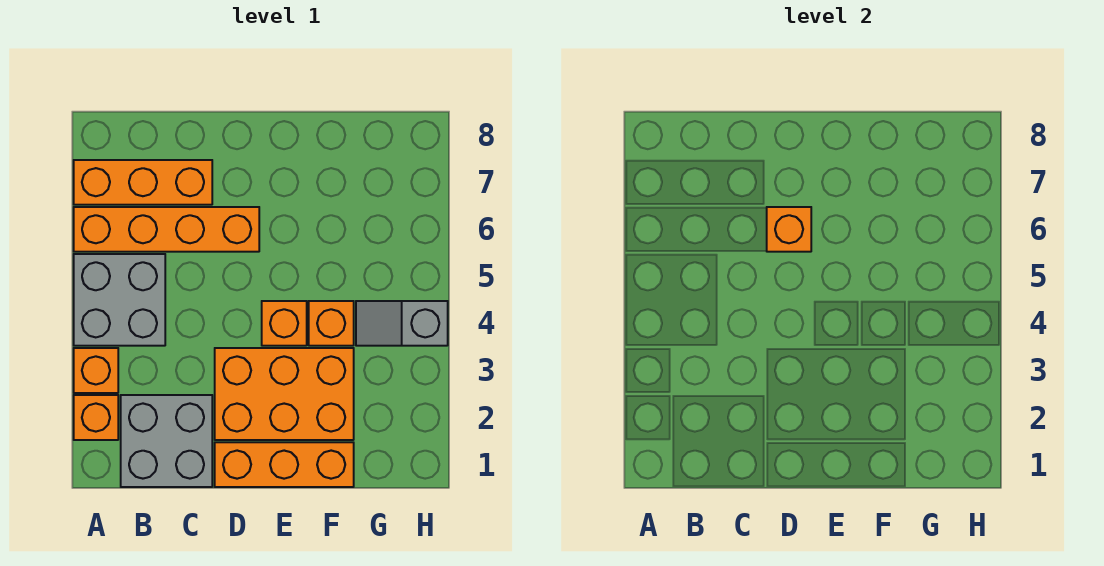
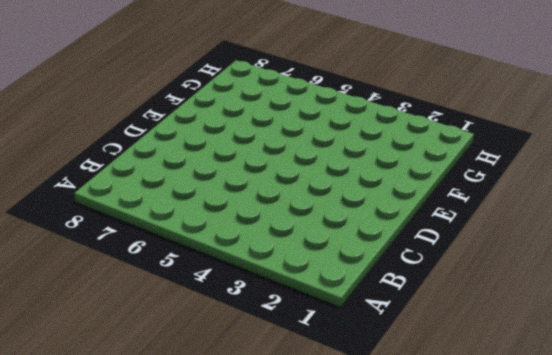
none -> orange 1x1 brick [74,395,118,440]
none -> orange 1x1 brick [74,348,118,393]
none -> grey 2x2 brick [74,254,165,346]

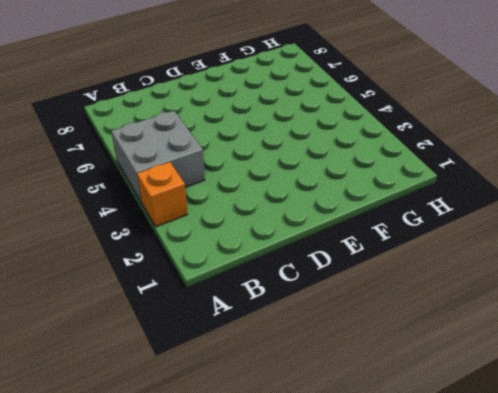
none -> orange 1x1 brick [74,395,118,440]
none -> orange 1x4 brick [74,207,259,252]
none -> orange 1x3 brick [74,160,212,205]

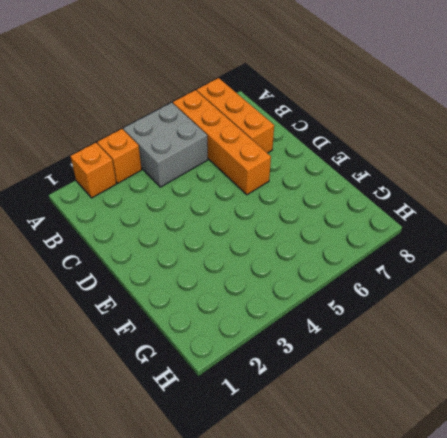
none -> grey 2x2 brick [121,395,212,487]
none -> orange 1x3 brick [215,442,354,487]
none -> orange 2x3 brick [215,348,354,440]

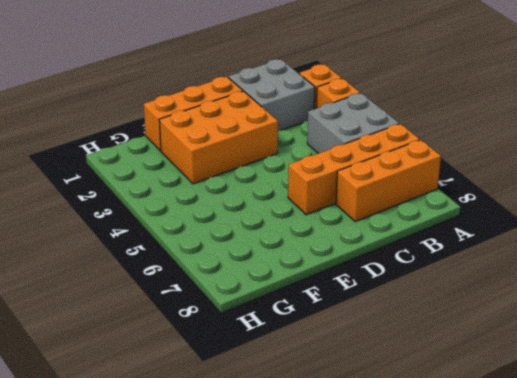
none -> orange 1x1 brick [262,301,307,346]
none -> orange 1x1 brick [309,301,354,346]
none -> grey 1x2 slope [356,301,448,346]

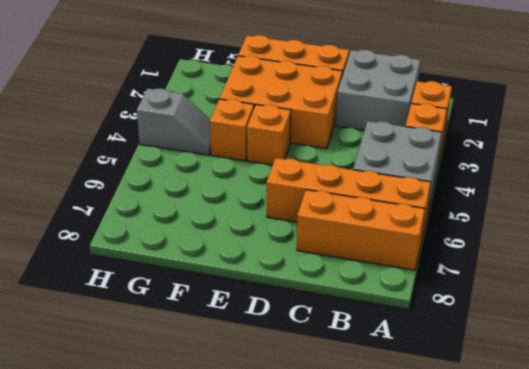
none -> orange 1x1 brick [767,207,811,252]

